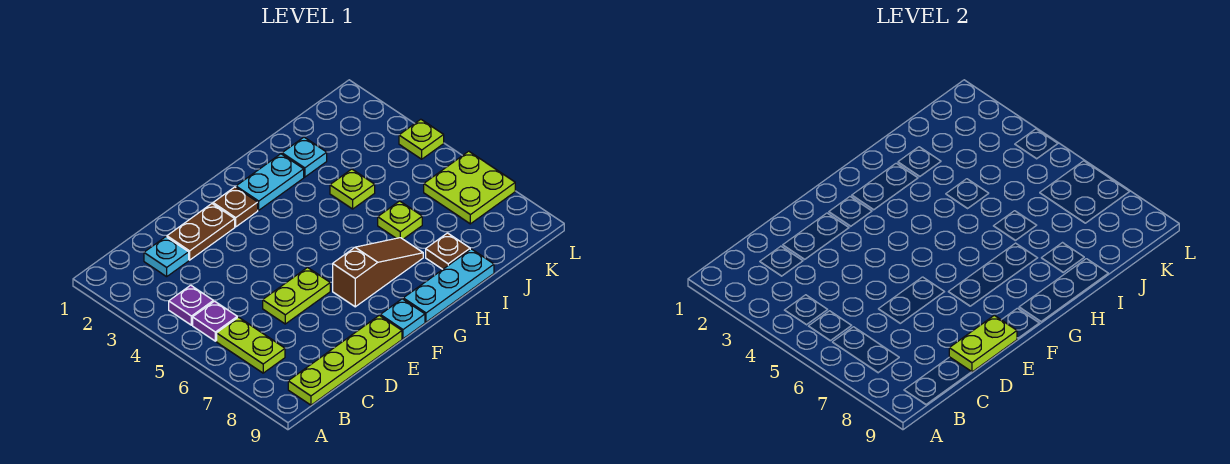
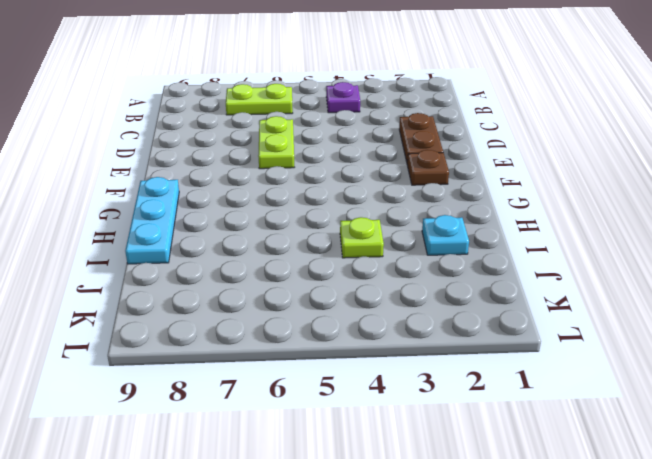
none -> purple 1x1 plate [193,301,237,341]
none -> lime 1x4 plate [288,315,402,405]
none -> cyan 1x1 plate [144,237,189,277]

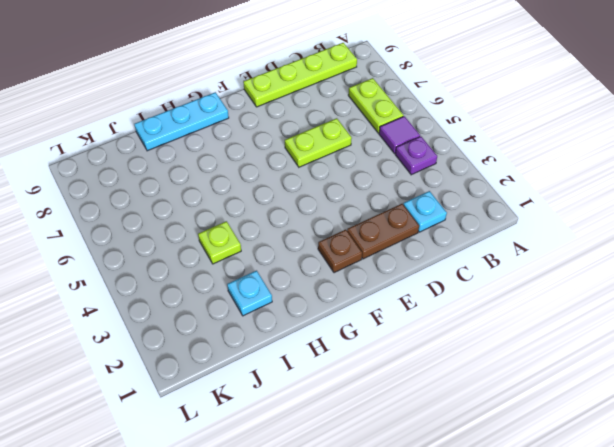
purple 1x1 tile [379,116,420,153] -> purple 1x1 plate [193,301,237,341]
none -> brown 1x3 slope [333,238,423,307]
none -> cyan 1x1 plate [380,299,425,339]
none -> cyan 1x2 plate [236,154,304,210]

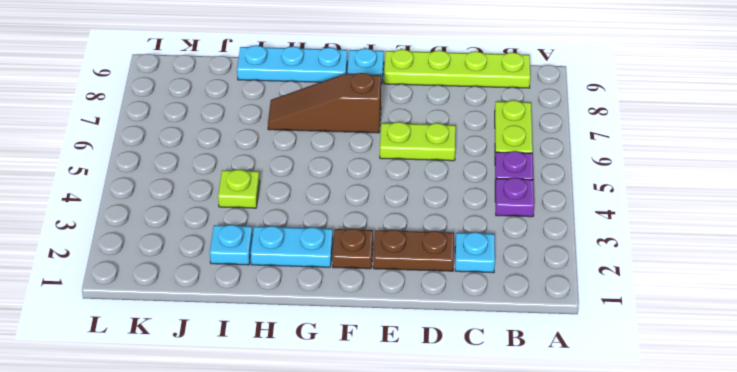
none -> lime 1x1 plate [378,201,422,239]
none -> brown 1x1 plate [426,233,470,269]
none -> lime 2x2 plate [424,151,515,224]

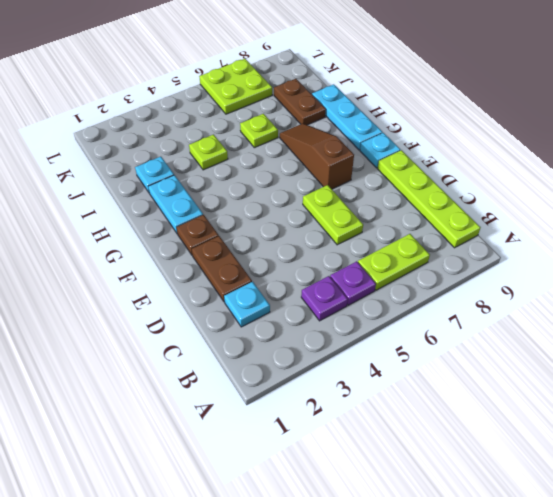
brown 1x2 plate [274,79,326,125] -> brown 1x1 plate [426,233,470,269]
none -> lime 1x1 plate [399,119,444,159]
none -> lime 1x2 plate [949,315,1017,372]

